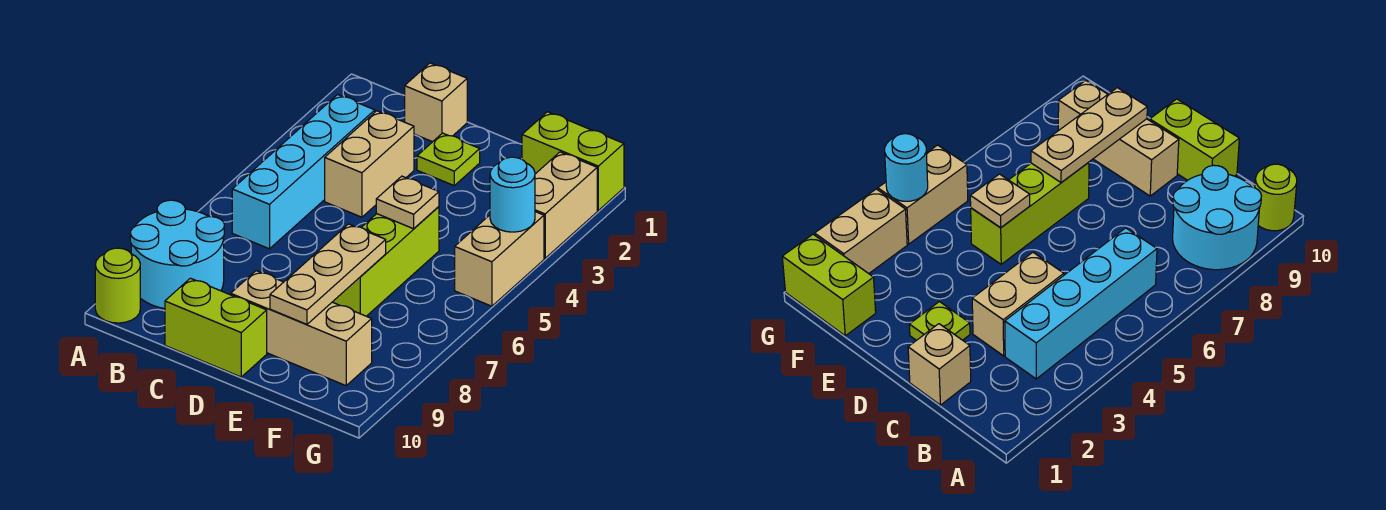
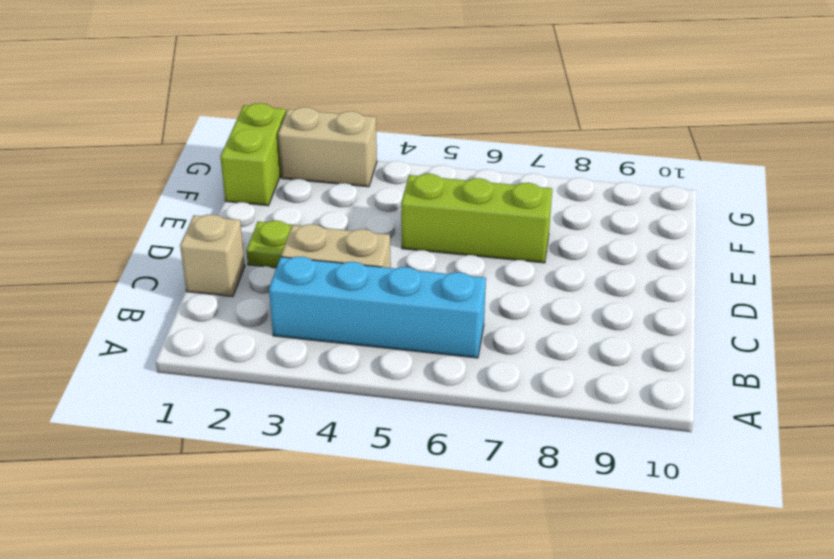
none -> cyan 2x2 round brick [130,200,224,309]
none -> lime 1x1 round brick [95,248,140,323]
none -> lime 1x2 brick [165,278,267,377]

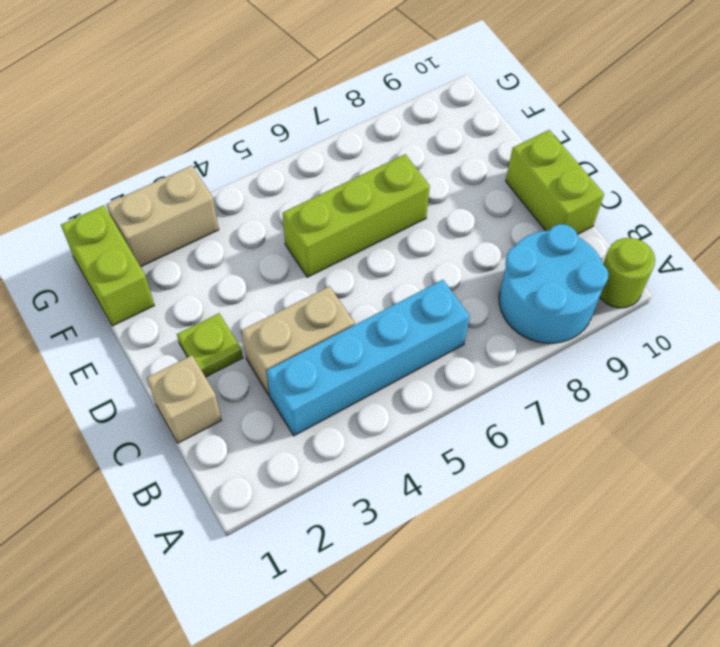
none -> tan 1x3 brick [231,271,372,386]
none -> tan 1x2 brick [455,212,544,306]
none -> tan 1x1 plate [376,176,439,229]

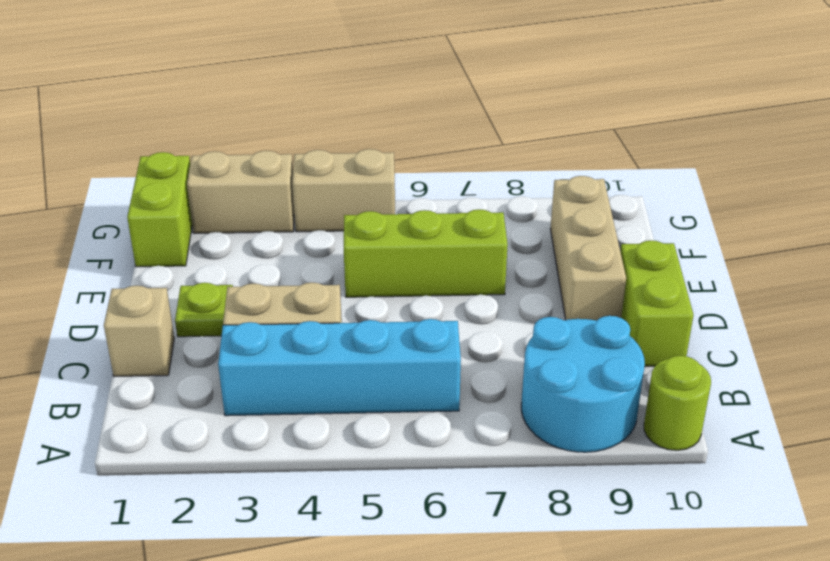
none -> tan 1x1 plate [376,176,439,229]
none -> tan 1x3 plate [270,224,386,325]
none -> cyan 1x1 round brick [490,157,535,232]

